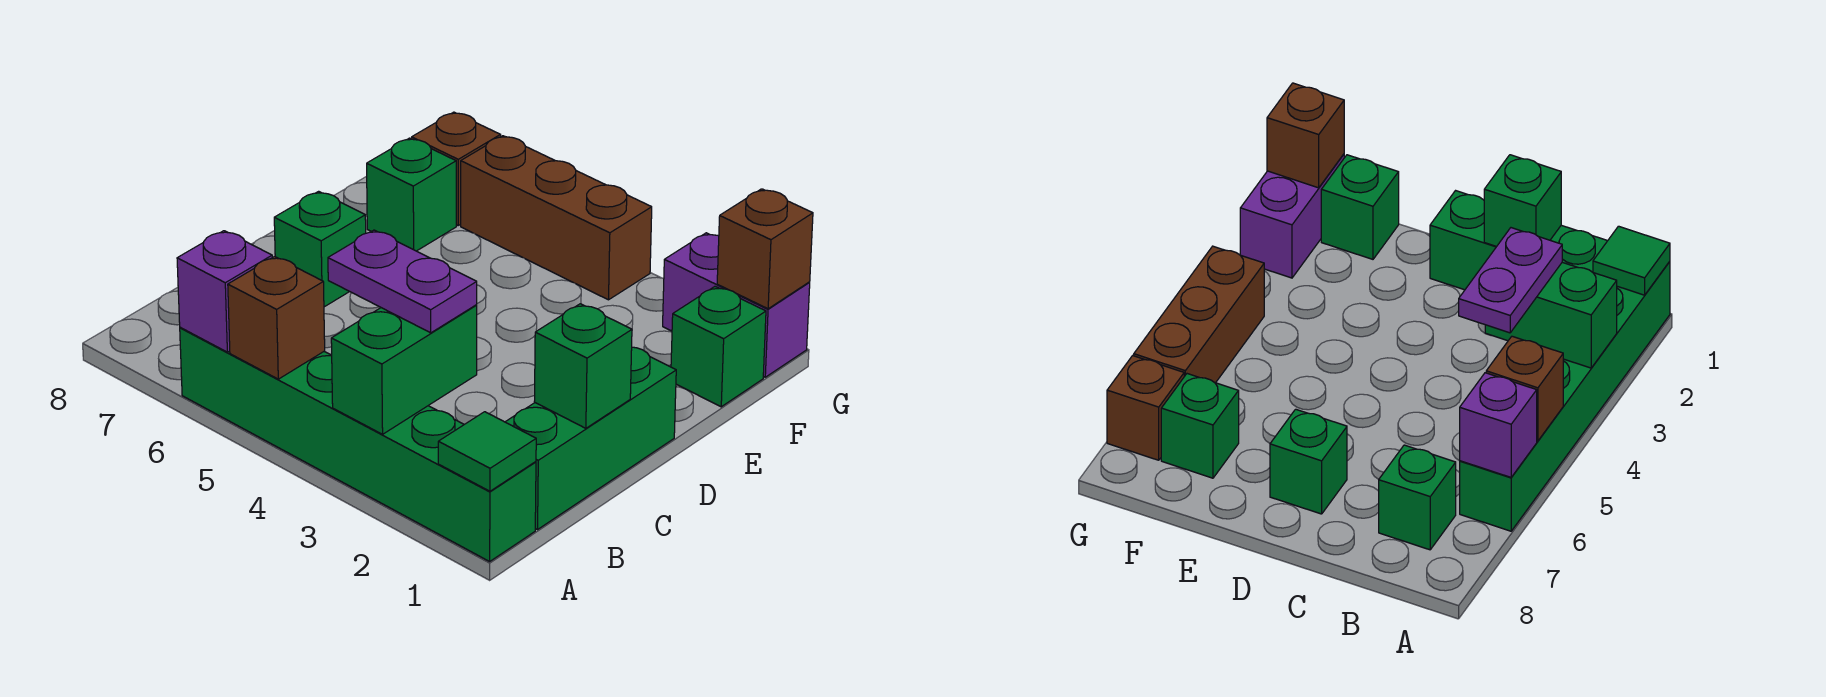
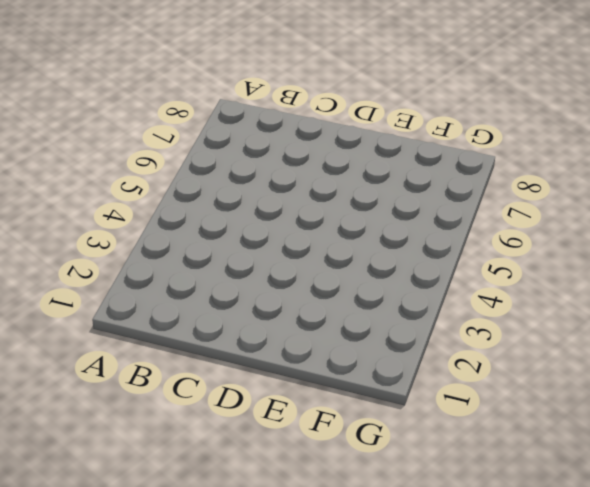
none -> green 1x6 brick [180,327,536,562]
none -> green 1x3 brick [506,347,676,530]
none -> green 1x1 brick [1379,445,1456,550]

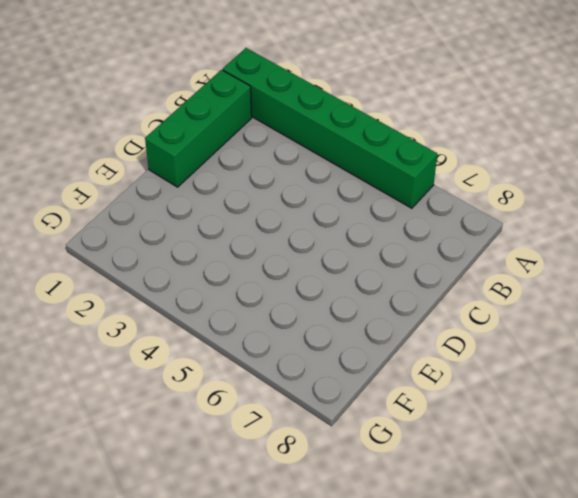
none -> green 1x1 brick [1379,445,1456,550]
none -> green 1x1 brick [274,191,366,307]
none -> green 1x1 brick [671,287,766,407]

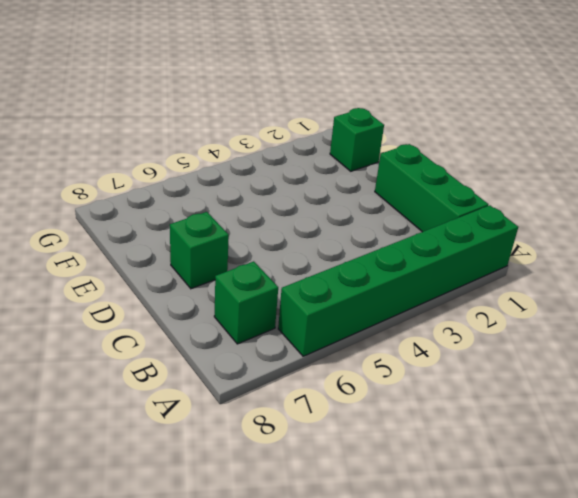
none -> green 1x1 brick [367,138,456,251]
none -> purple 1x2 brick [663,233,810,377]
none -> brown 1x3 brick [461,136,652,300]

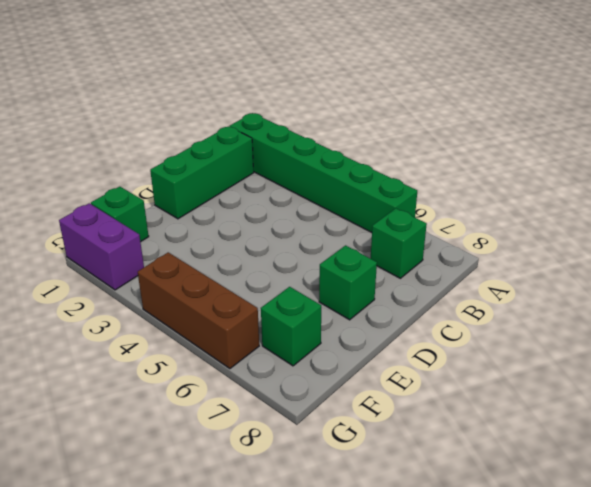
none -> brown 1x1 brick [412,112,501,225]
none -> green 1x1 tile [438,412,536,491]
none -> green 1x2 brick [331,305,477,434]

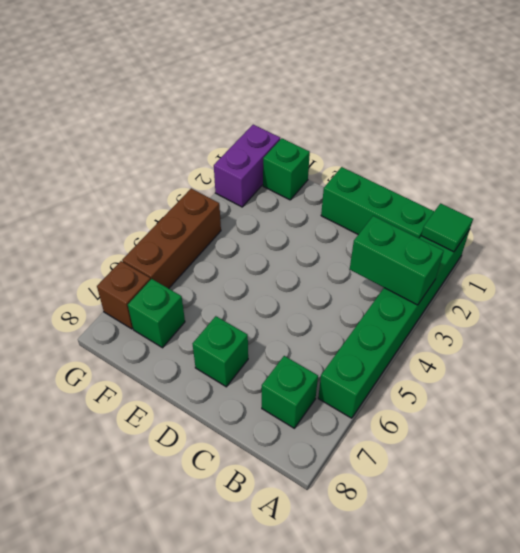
none -> brown 1x1 brick [228,256,325,379]
none -> purple 1x1 brick [177,231,272,352]
none -> green 1x1 brick [534,304,632,428]

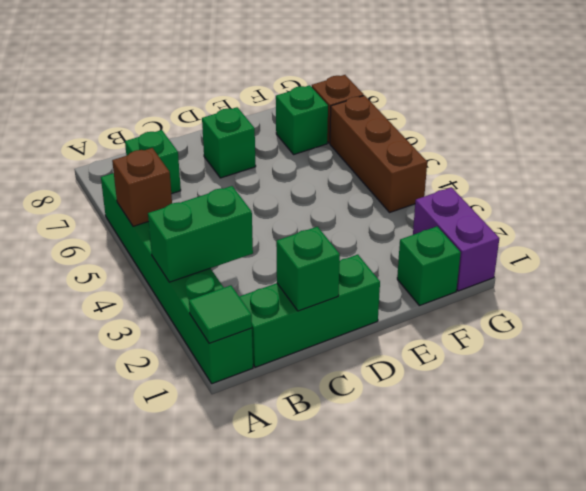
none -> purple 1x1 brick [177,231,272,352]
none -> brown 1x1 brick [717,189,813,309]
none -> purple 1x2 plate [328,230,477,333]

